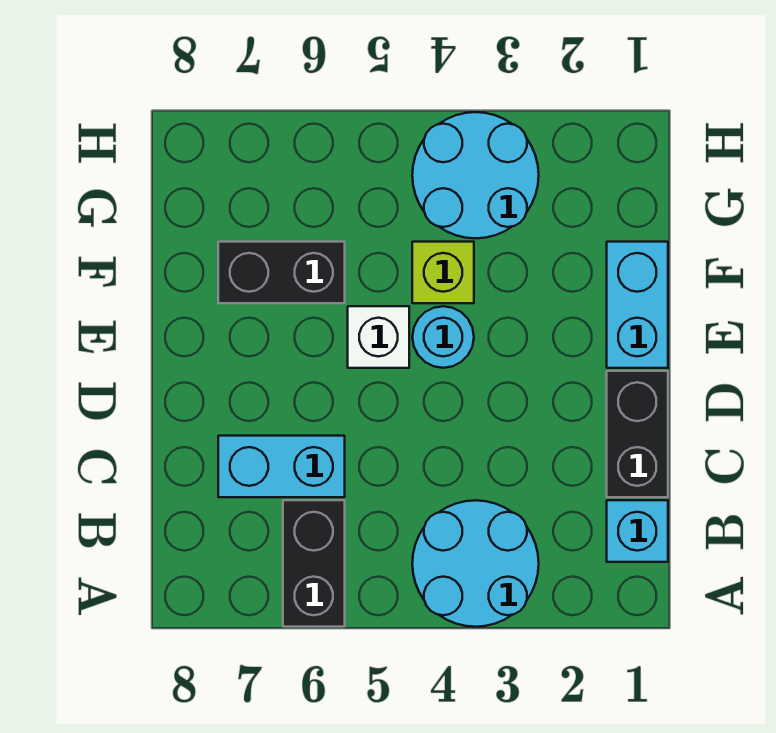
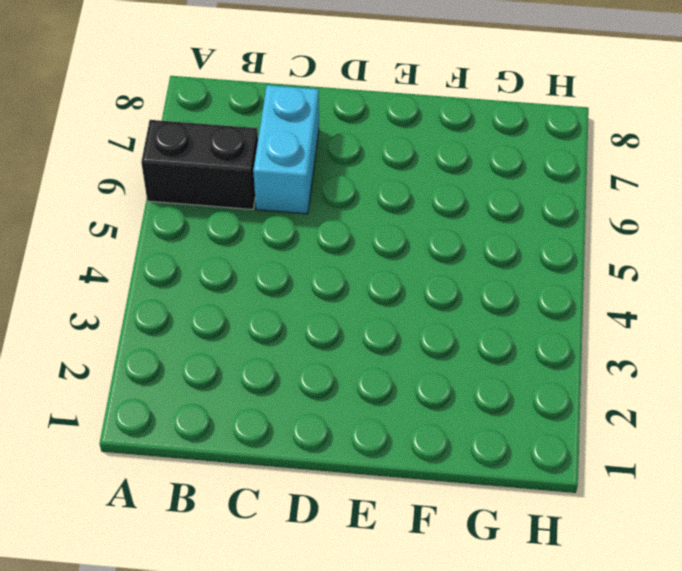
none -> cyan 2x2 round brick [412,500,539,627]
none -> cyan 1x1 brick [607,500,668,562]

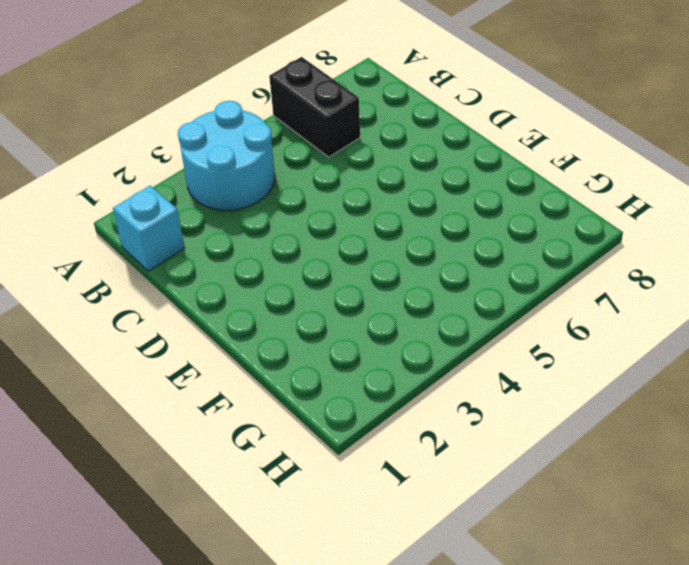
none -> black 1x2 brick [607,371,668,497]
none -> cyan 1x2 brick [218,436,345,497]

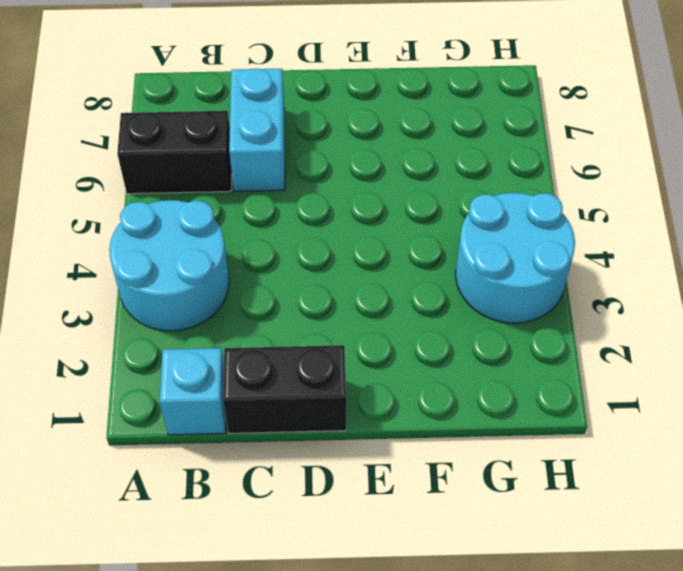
none -> cyan 1x2 brick [607,242,668,368]
none -> cyan 1x1 round brick [412,306,474,368]

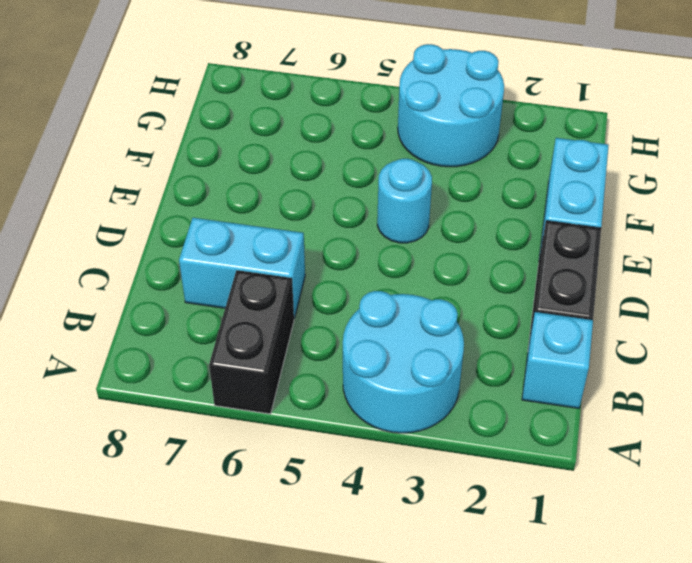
none -> white 1x1 brick [348,306,409,368]
none -> lime 1x1 brick [412,242,474,303]

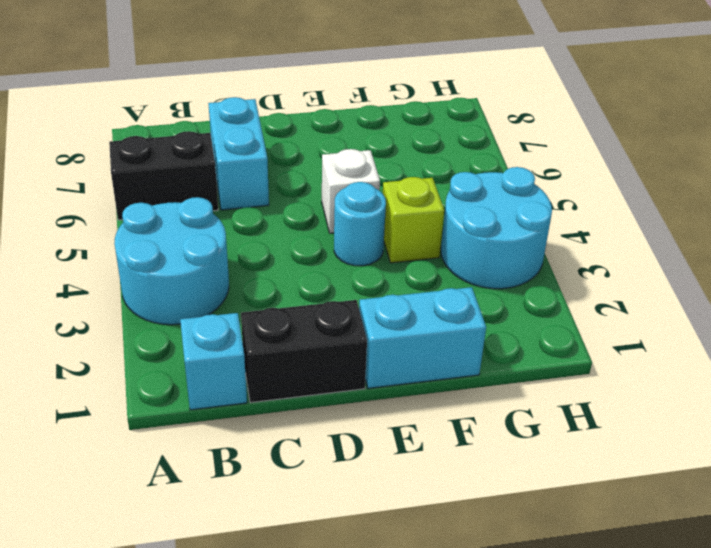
none -> black 1x2 brick [218,242,345,303]

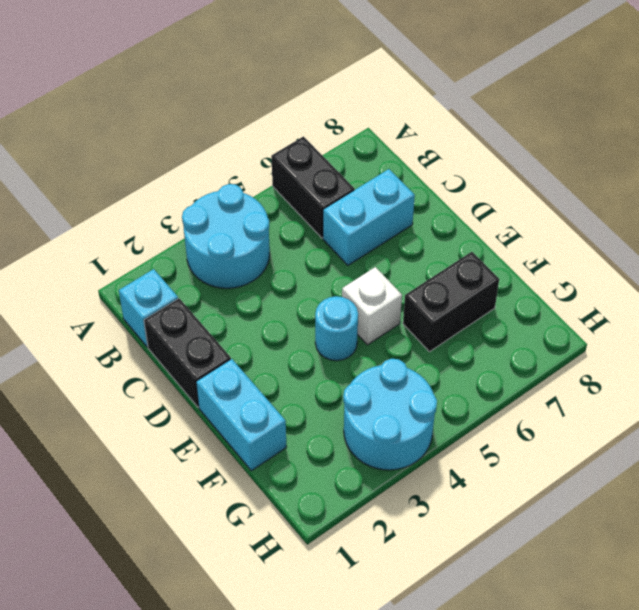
none -> lime 1x1 brick [412,242,474,303]

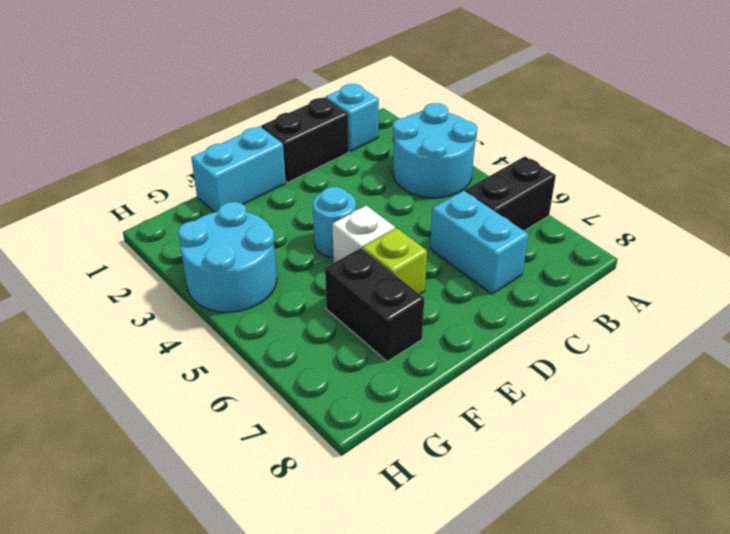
lime 1x1 brick [362,228,427,294] -> lime 1x1 brick moved to [412,242,474,303]

